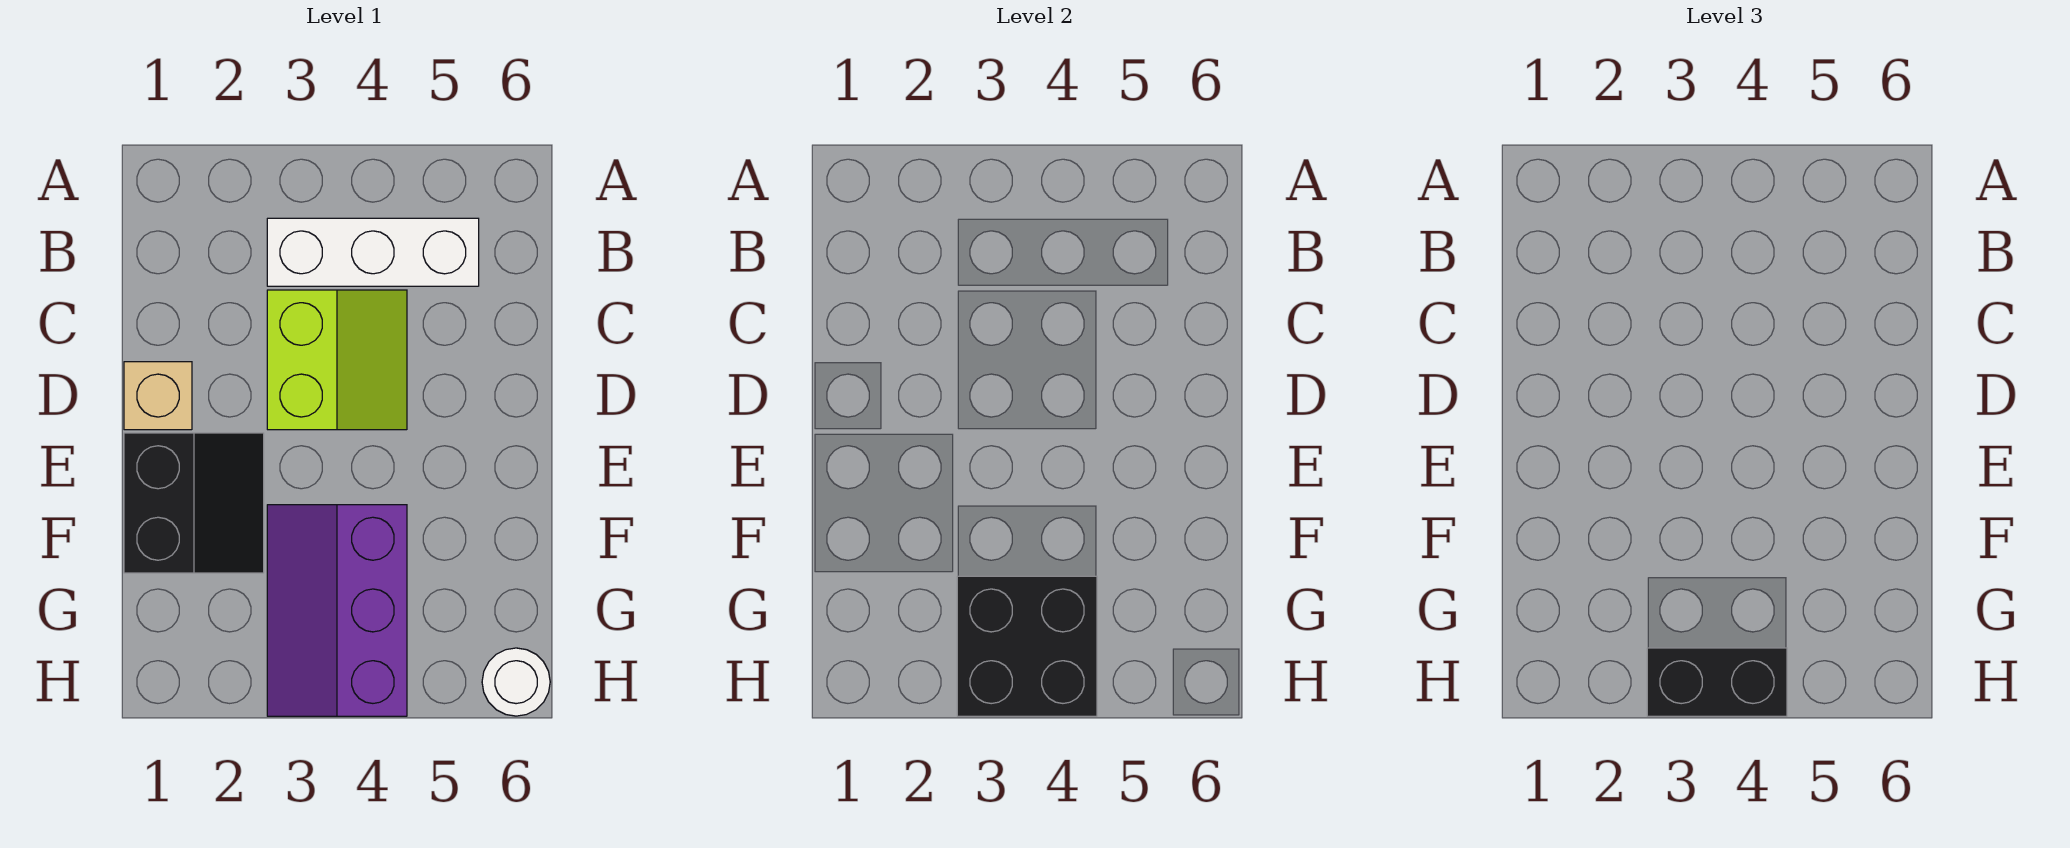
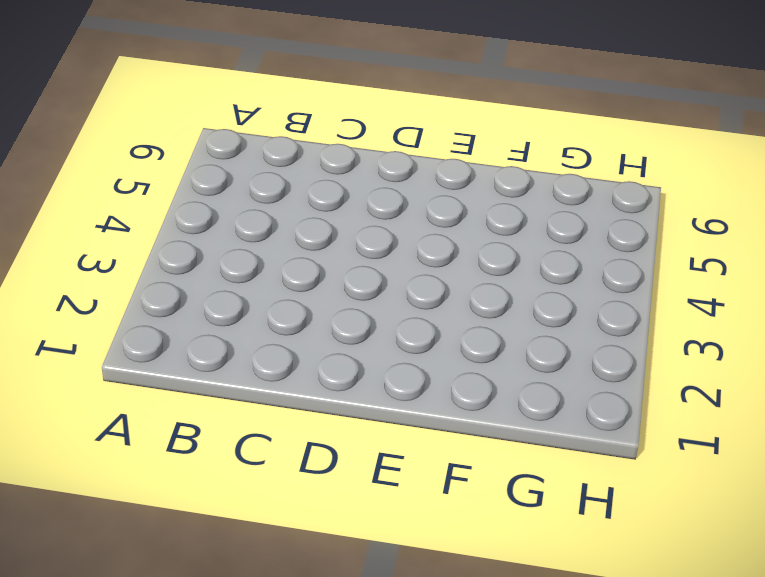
none -> white 1x3 brick [267,218,479,286]
none -> lime 2x2 slope [267,290,407,430]

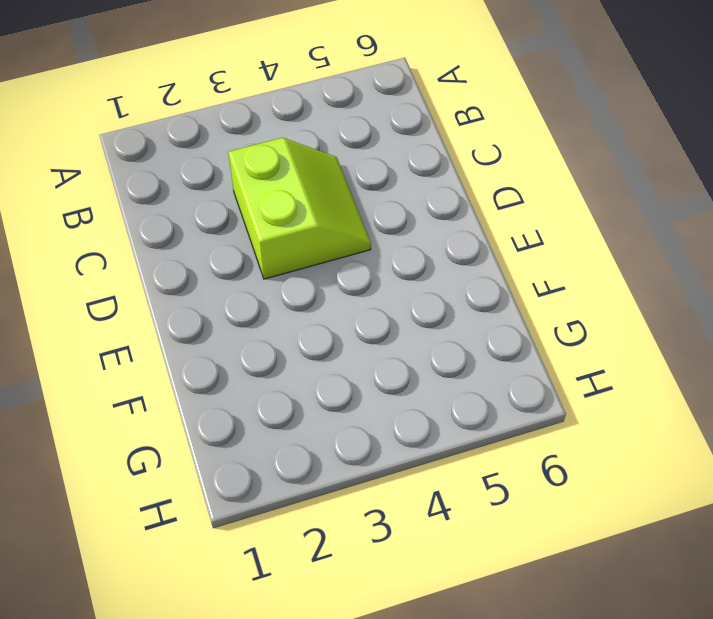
none -> white 1x3 brick [267,218,479,286]
none -> tan 1x1 brick [124,362,192,430]

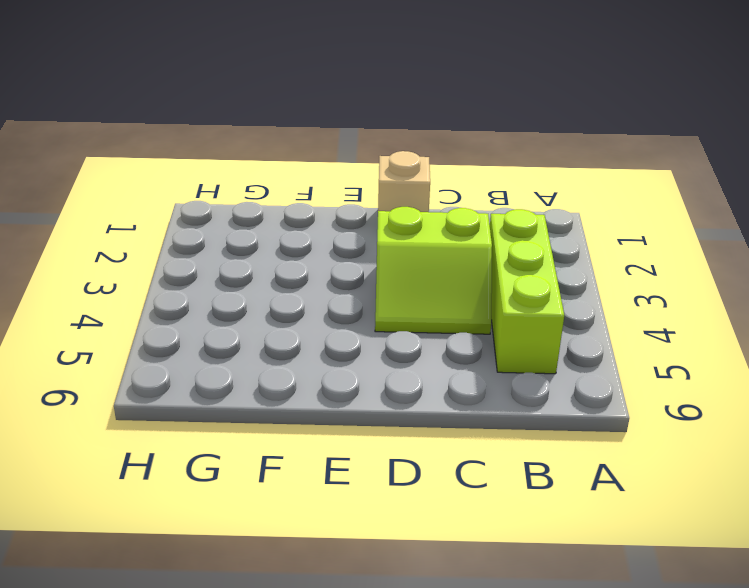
lime 1x3 brick [490,209,564,374] -> white 1x3 brick [267,218,479,286]
none -> black 2x2 slope [124,433,264,573]
none -> purple 2x3 slope [267,505,407,716]

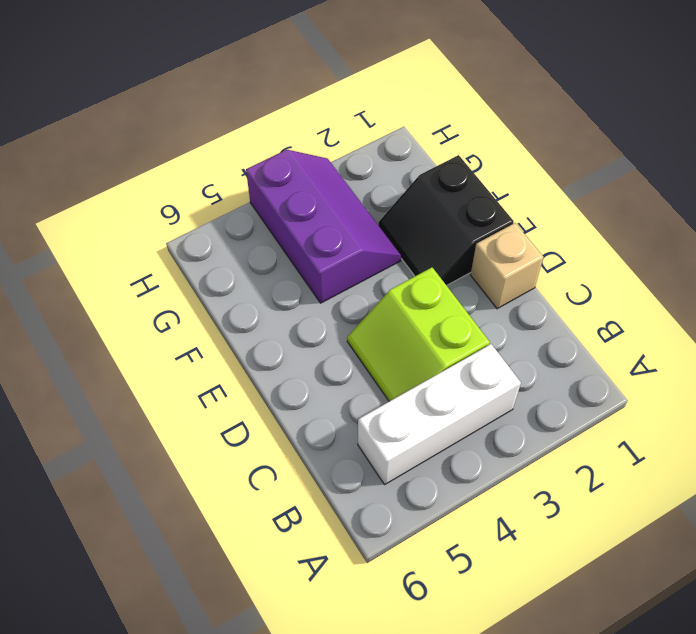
none -> white 1x1 round brick [482,648,550,716]
none -> black 2x2 brick [957,576,1097,716]

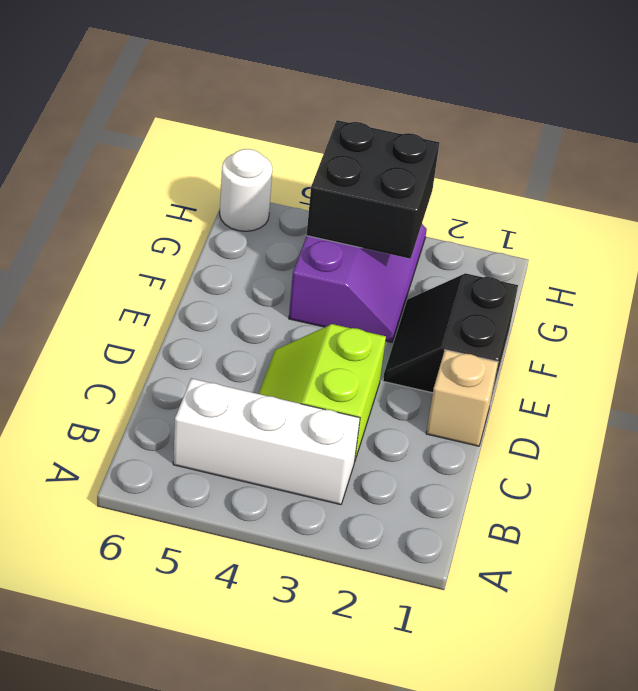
none -> black 1x2 brick [1647,648,1787,716]

